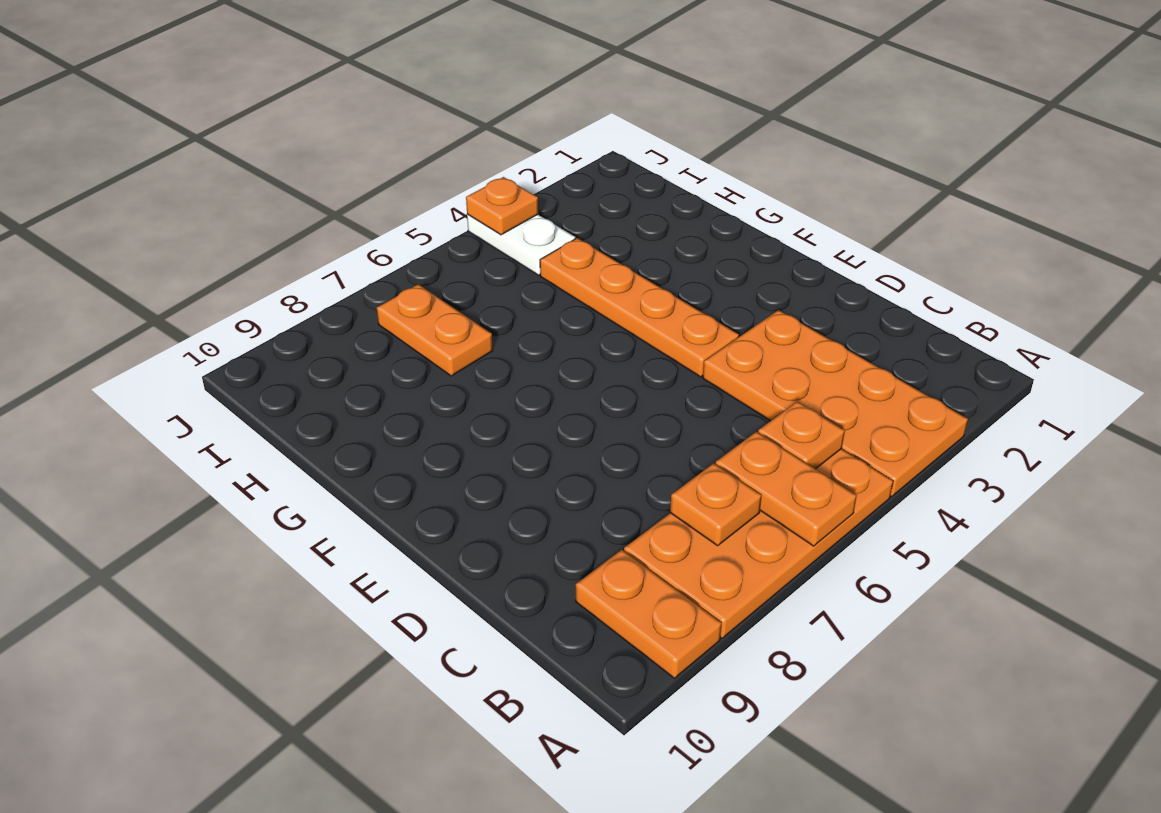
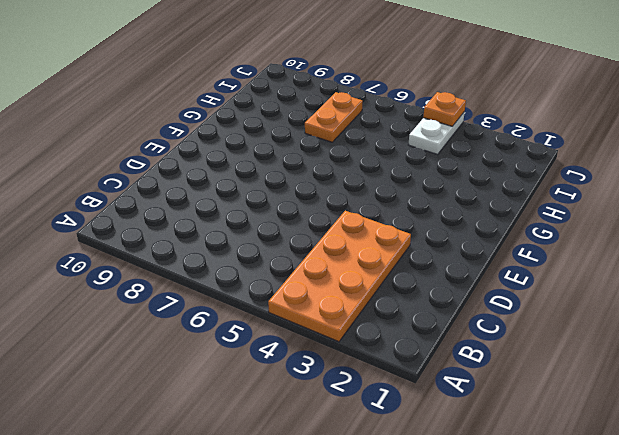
none -> orange 2x4 plate [624,449,893,638]
none -> orange 1x2 plate [576,550,722,678]

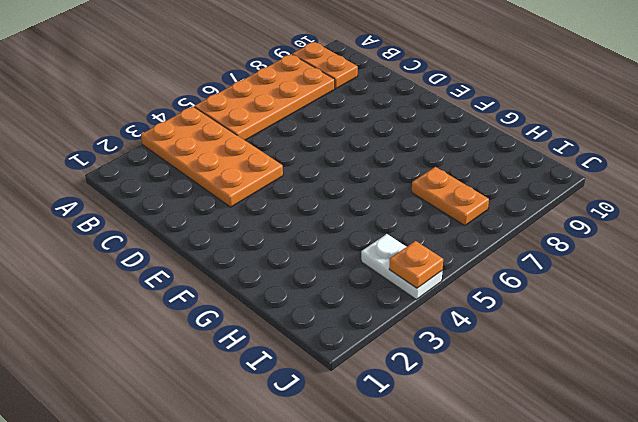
none -> orange 1x4 plate [540,238,739,377]
none -> orange 1x2 plate [716,432,856,546]

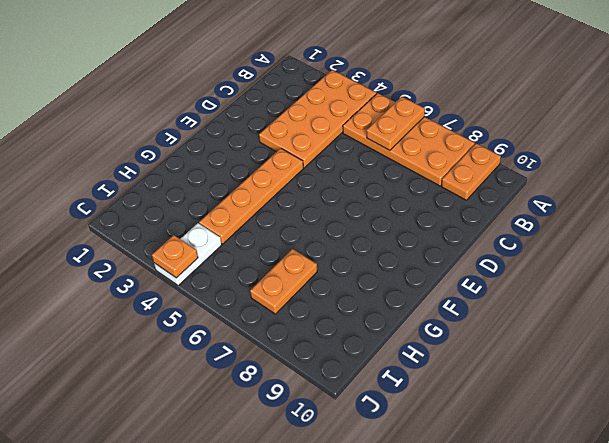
none -> orange 1x1 plate [758,401,845,469]
none -> orange 1x1 plate [670,463,762,546]

